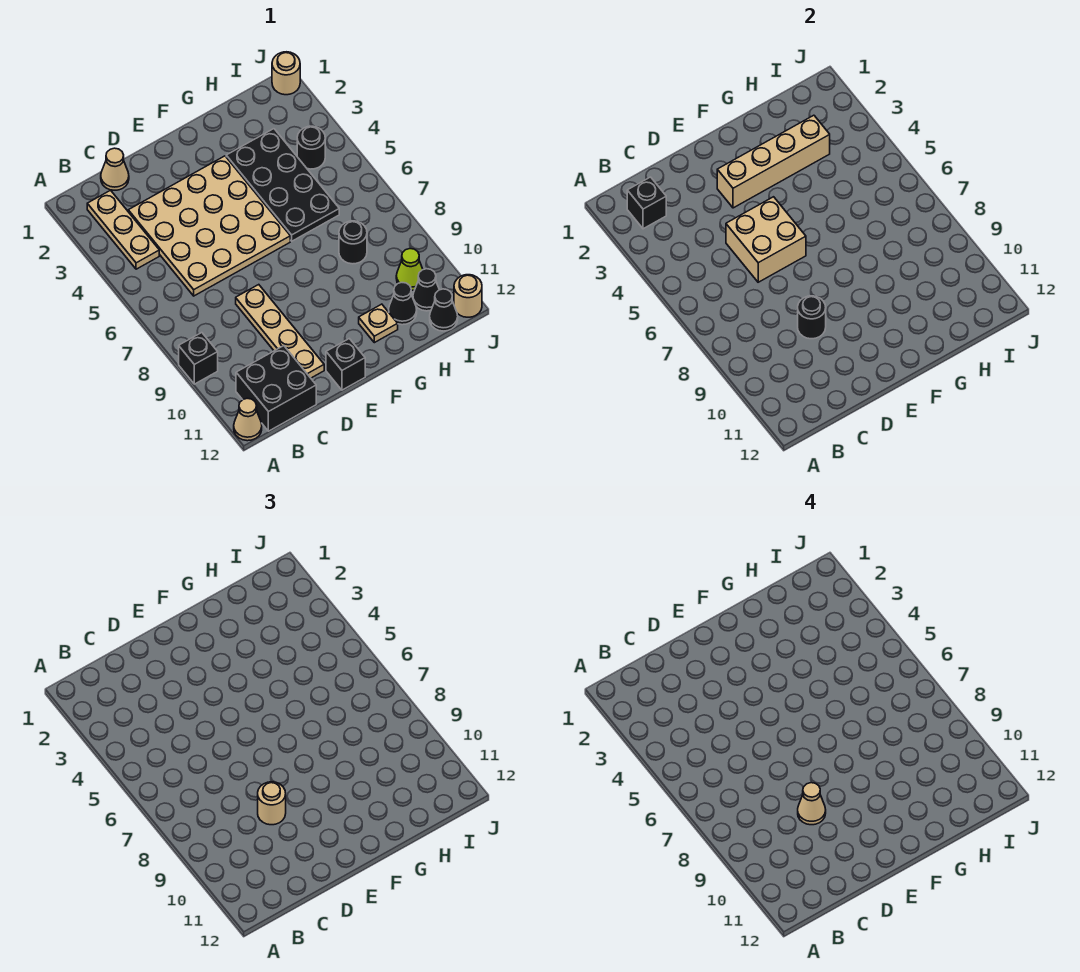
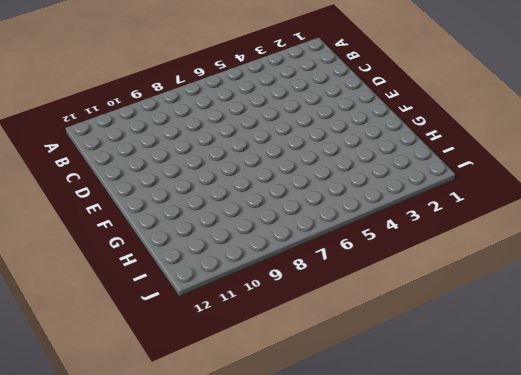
none -> black 1x1 brick [179,333,218,384]
none -> tan 1x1 cone [234,398,262,441]
none -> tan 1x3 plate [87,190,159,269]

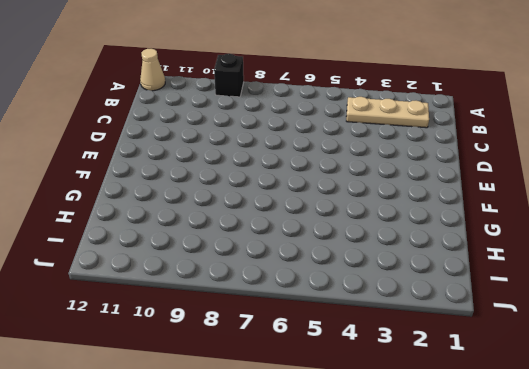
none -> black 2x2 brick [236,346,316,431]
none -> tan 1x1 cone [101,148,129,190]
none -> tan 4x4 plate [128,156,290,296]

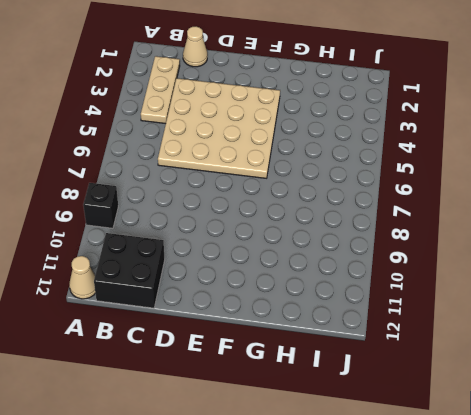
none -> tan 1x4 plate [236,285,324,378]
none -> black 1x1 brick [326,339,365,390]
none -> black 2x4 plate [226,129,339,241]

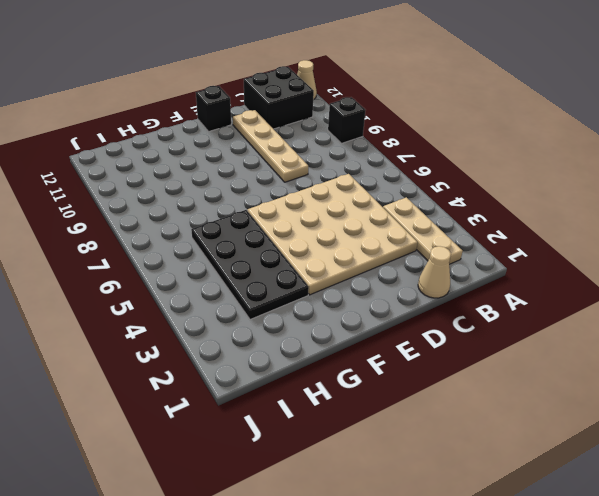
none -> tan 1x1 plate [359,304,398,343]
none -> black 1x1 round brick [339,221,367,264]
none -> black 1x1 cone [389,283,417,325]

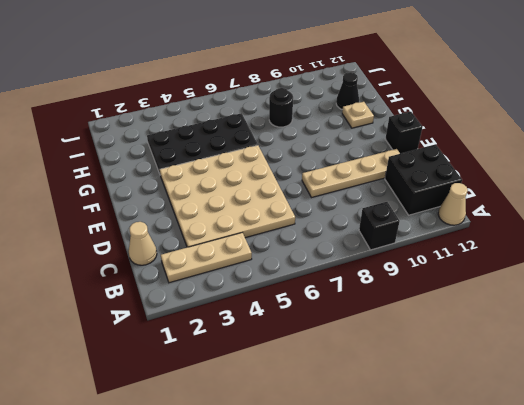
none -> black 1x1 round brick [297,126,325,169]
none -> lime 1x1 cone [396,249,423,291]
none -> black 1x1 cone [413,269,439,311]

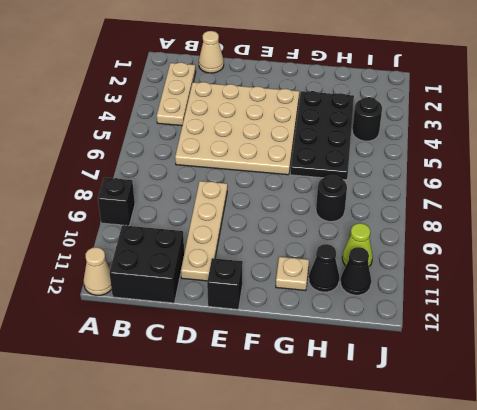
none -> black 1x1 cone [430,289,458,331]
none -> tan 1x1 round brick [272,52,300,95]
none -> tan 1x1 round brick [454,275,482,317]

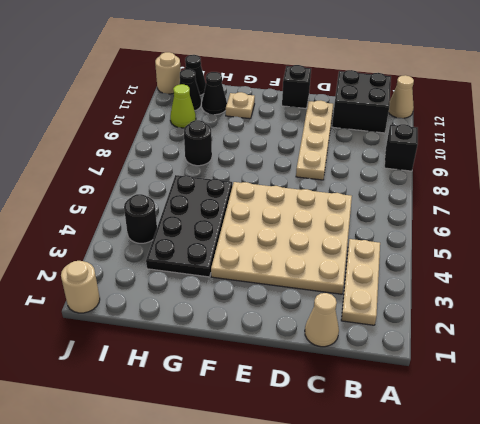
none -> black 1x1 brick [627,177,666,229]
none -> tan 2x2 brick [726,197,806,282]
none -> black 1x1 round brick [798,296,826,339]

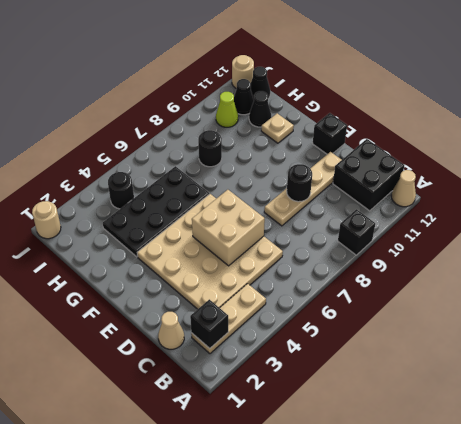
none -> tan 1x4 brick [717,115,830,208]
none -> tan 1x1 round brick [258,782,286,825]
none -> tan 1x1 cone [798,783,826,825]

